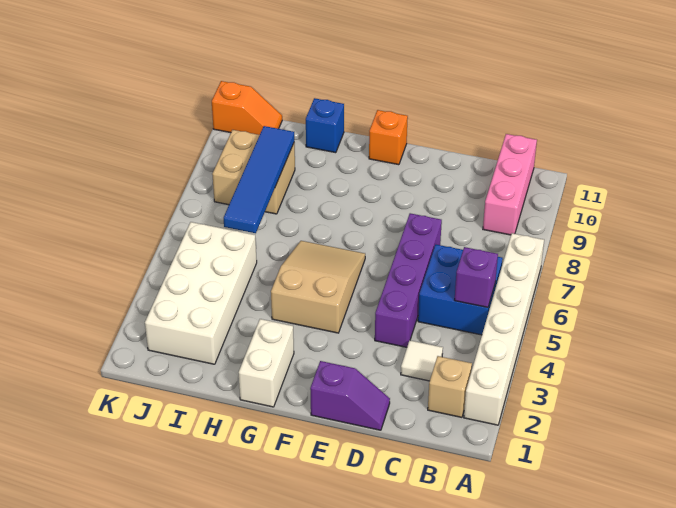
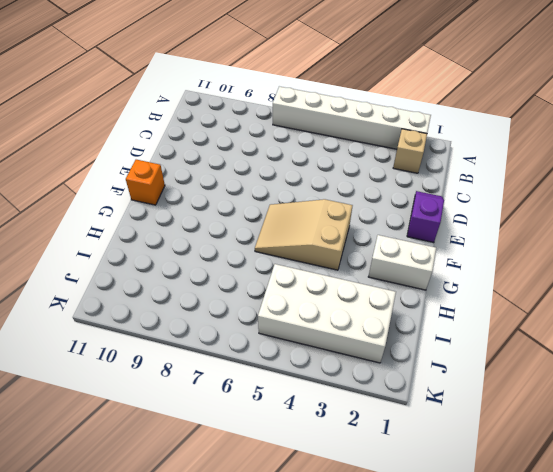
none -> blue 2x2 brick [418,245,503,335]
none -> pink 1x3 brick [483,134,537,235]
none -> white 1x1 tile [401,341,443,381]

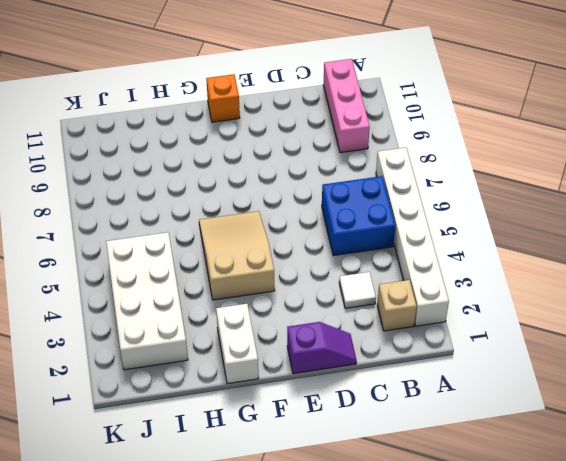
none -> purple 1x4 brick [375,213,442,347]
none -> blue 1x1 brick [306,98,344,153]
none -> tan 2x2 brick [212,130,295,214]

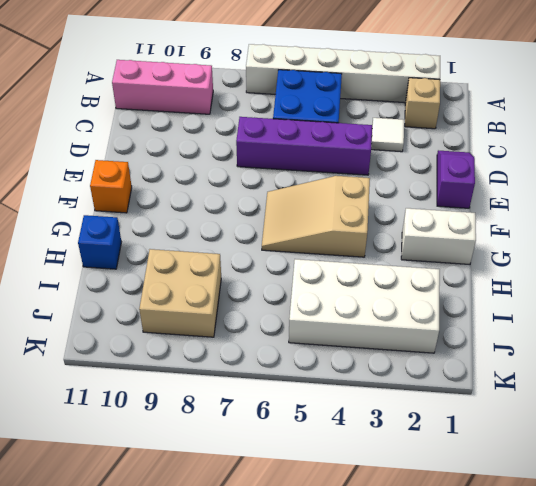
none -> orange 1x2 slope [212,81,282,135]
none -> purple 1x1 brick [455,247,498,307]
none -> blue 1x4 tile [224,126,294,233]

